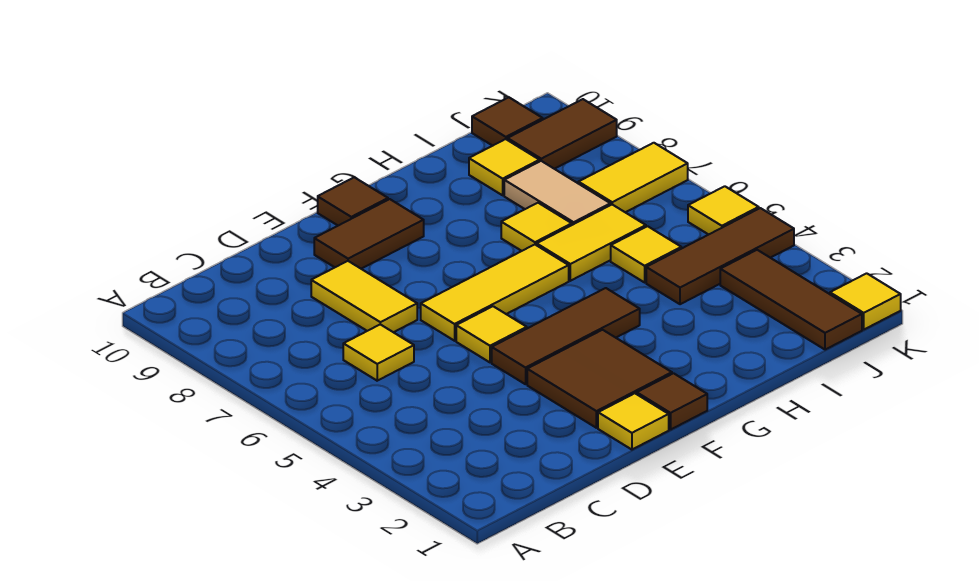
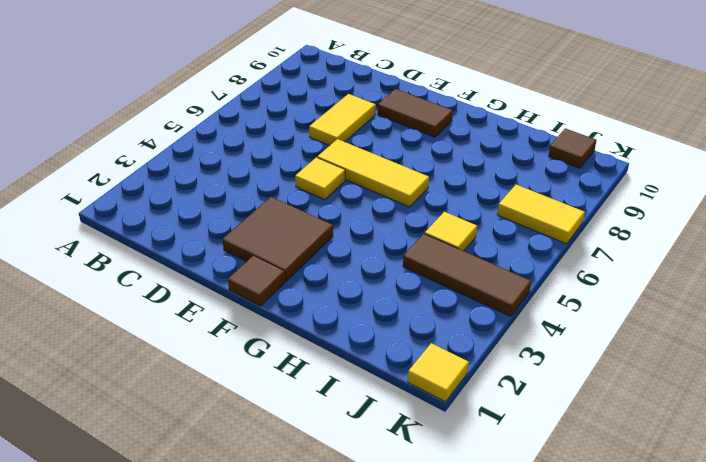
none -> yellow 1x1 tile [343,324,414,381]
none -> yellow 1x1 tile [598,393,669,450]
none -> brown 1x3 tile [492,288,640,384]

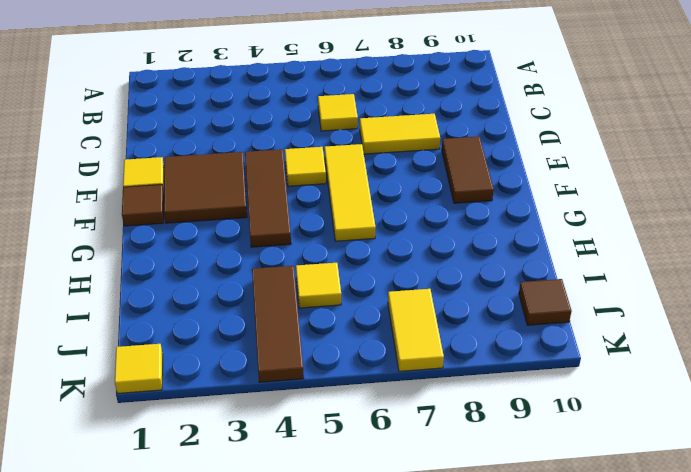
none -> brown 1x1 tile [318,177,388,226]
none -> yellow 1x2 tile [537,205,646,281]
none -> yellow 1x1 tile [501,203,572,251]

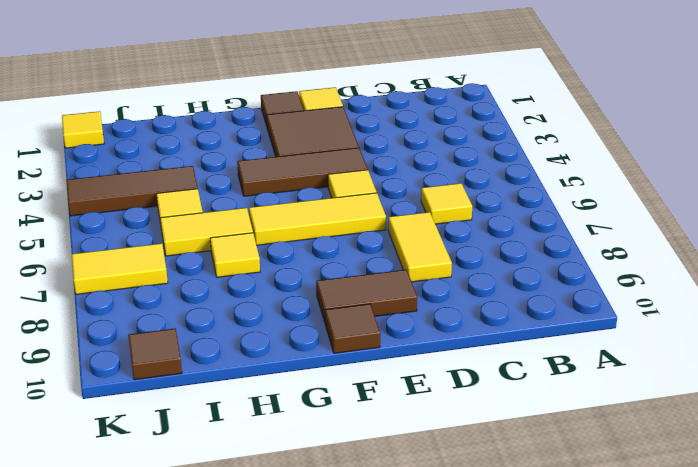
none -> tan 1x2 tile [504,161,610,225]
none -> yellow 1x1 tile [469,139,539,195]
none -> brown 1x3 tile [720,250,862,350]

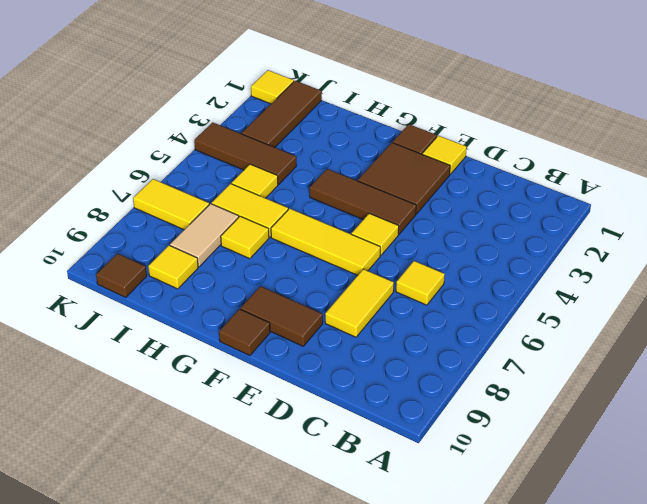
none -> brown 1x2 tile [508,99,617,169]
none -> yellow 1x1 tile [688,186,759,235]

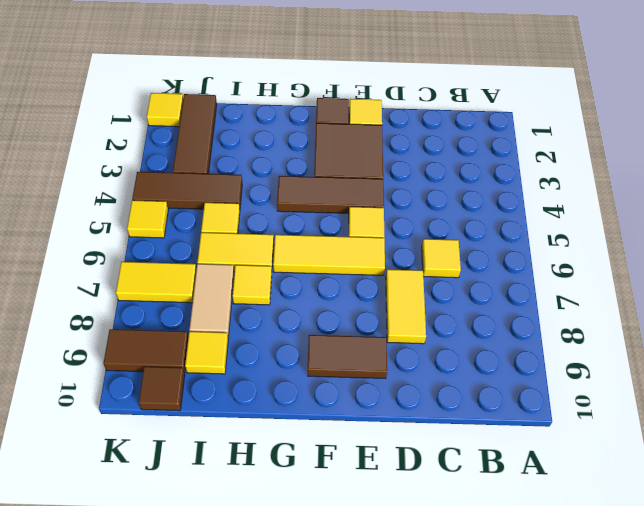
none -> brown 1x1 tile [318,177,388,226]

